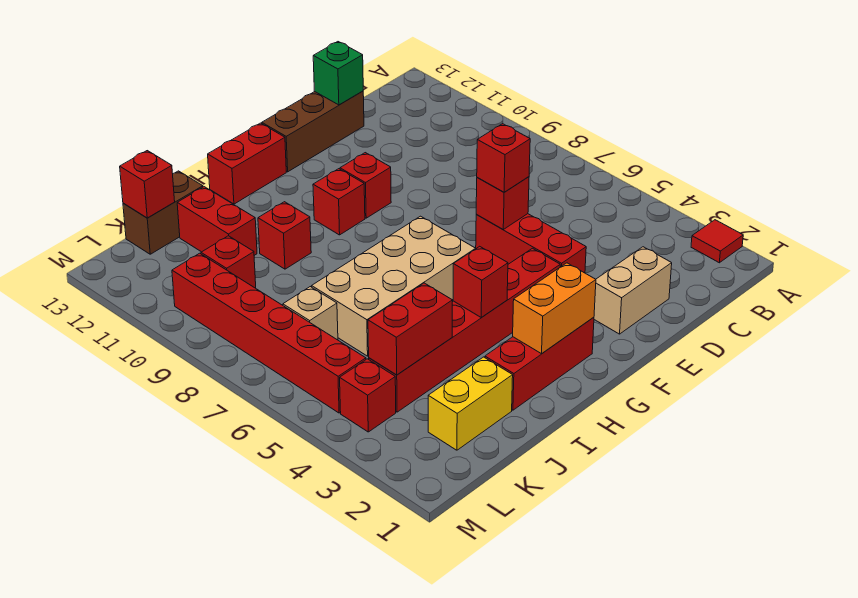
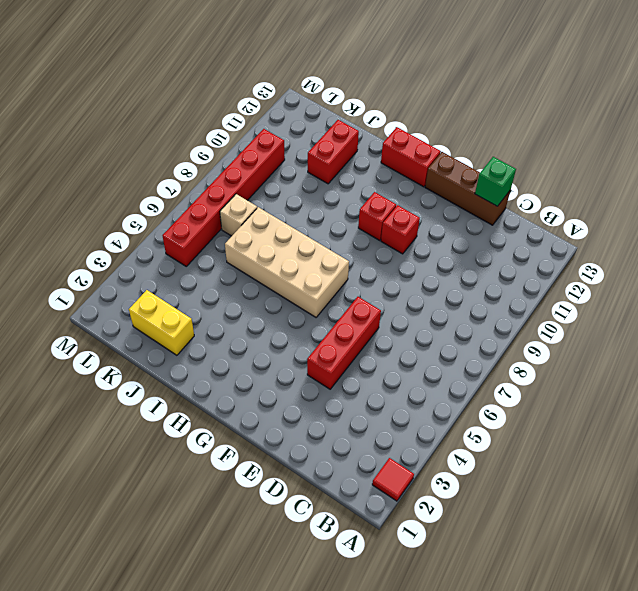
none -> tan 1x2 brick [594,247,672,334]
none -> red 1x6 brick [369,248,560,412]
none -> red 1x3 brick [485,317,594,410]

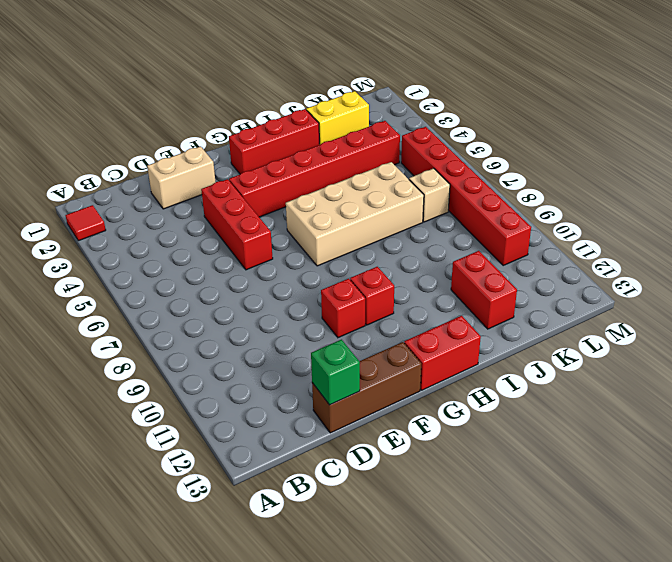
none -> red 1x1 brick [258,202,311,269]
none -> brown 1x2 brick [123,171,203,254]
none -> red 1x1 brick [201,236,256,288]

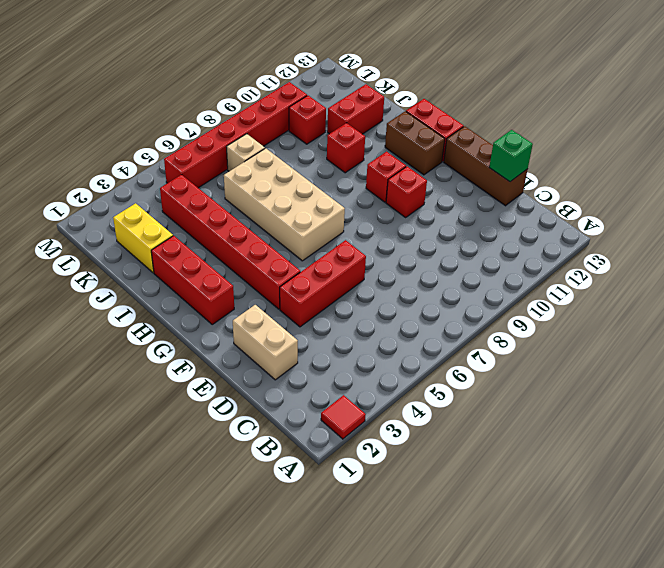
brown 1x2 brick [385,111,445,175] -> brown 1x2 brick moved to [123,171,203,254]
none -> red 1x1 brick [340,359,396,432]
none -> red 1x1 brick [476,177,529,229]
none -> orange 1x2 brick [513,263,596,354]

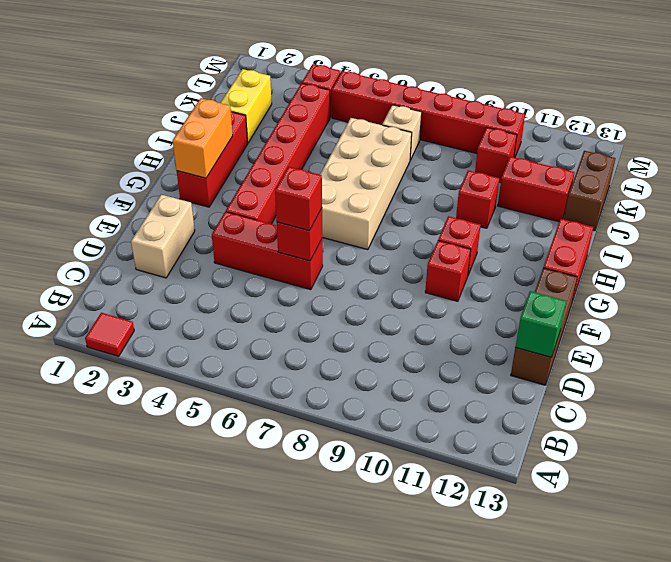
none -> red 1x1 brick [453,246,508,318]
none -> red 1x2 brick [368,283,452,375]
none -> red 1x1 brick [120,151,175,218]

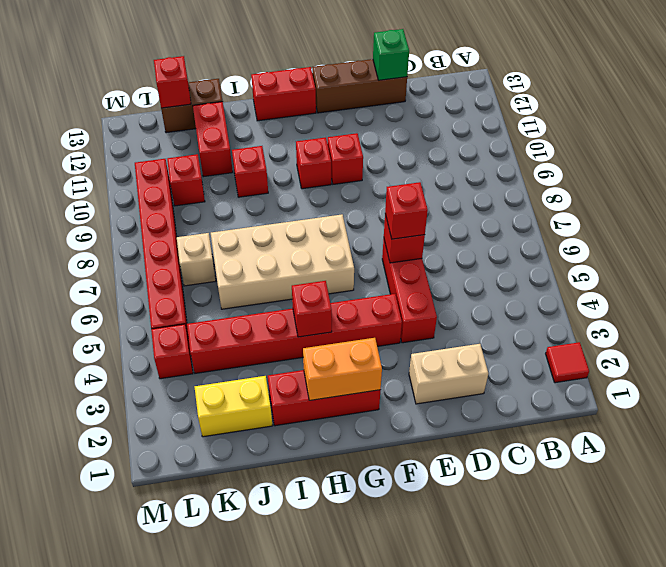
none -> red 1x2 brick [368,283,452,375]

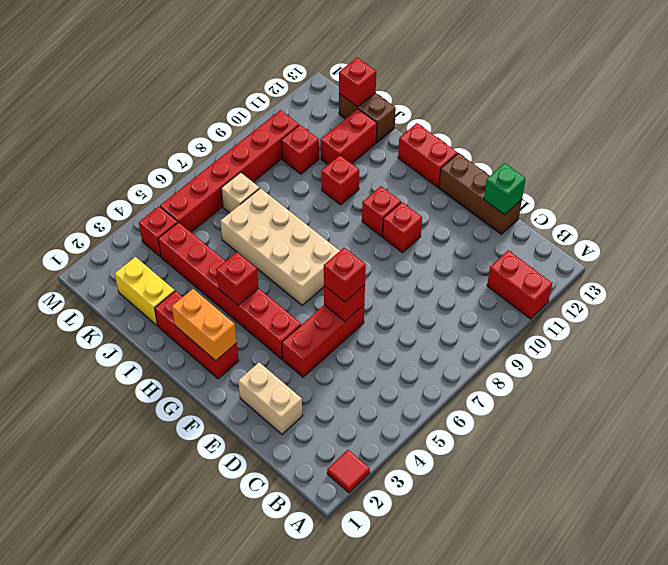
red 1x2 brick [487,250,552,319] -> red 1x2 brick moved to [368,283,452,375]

